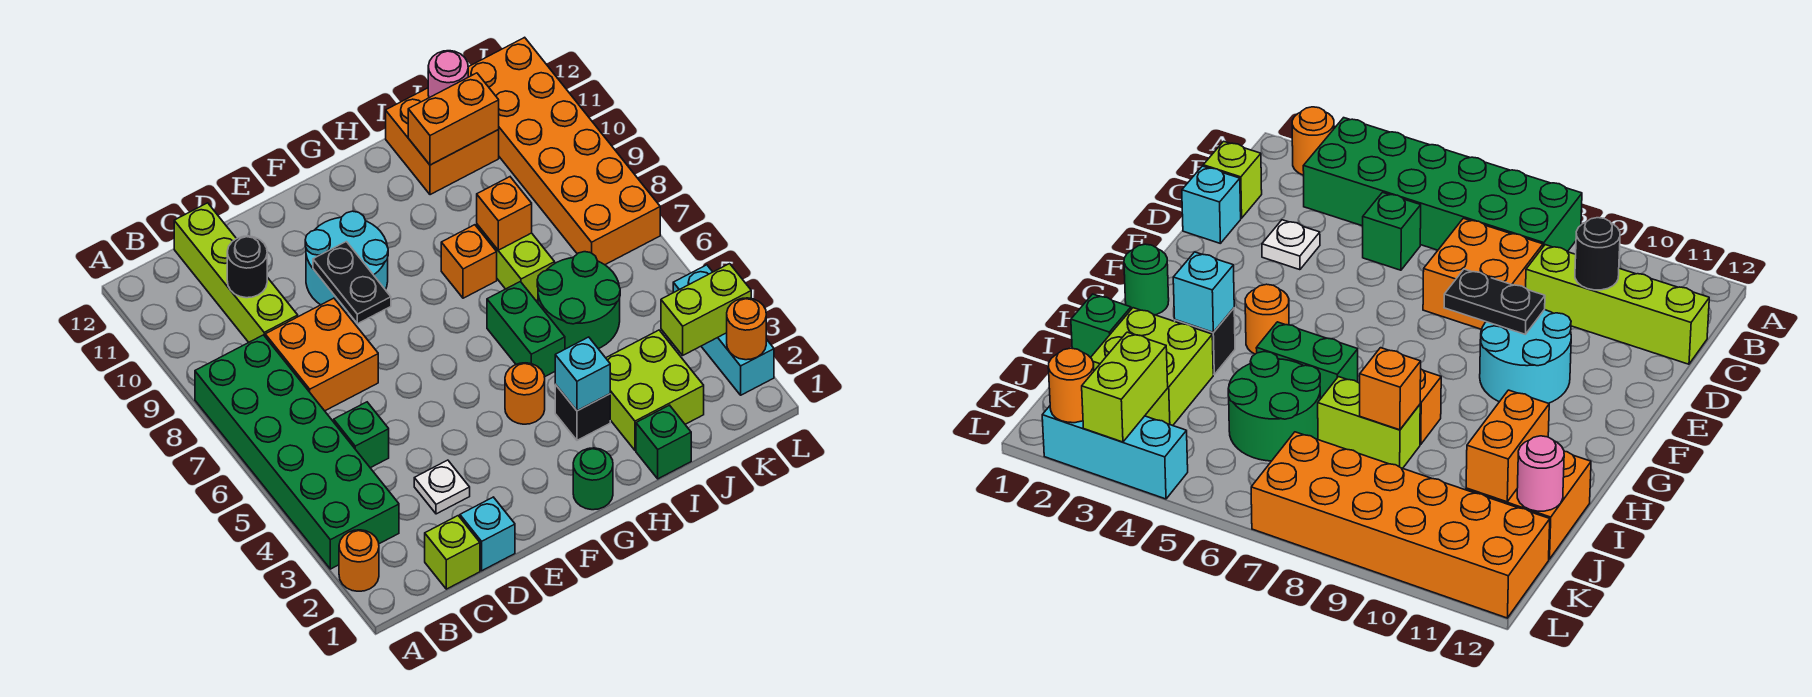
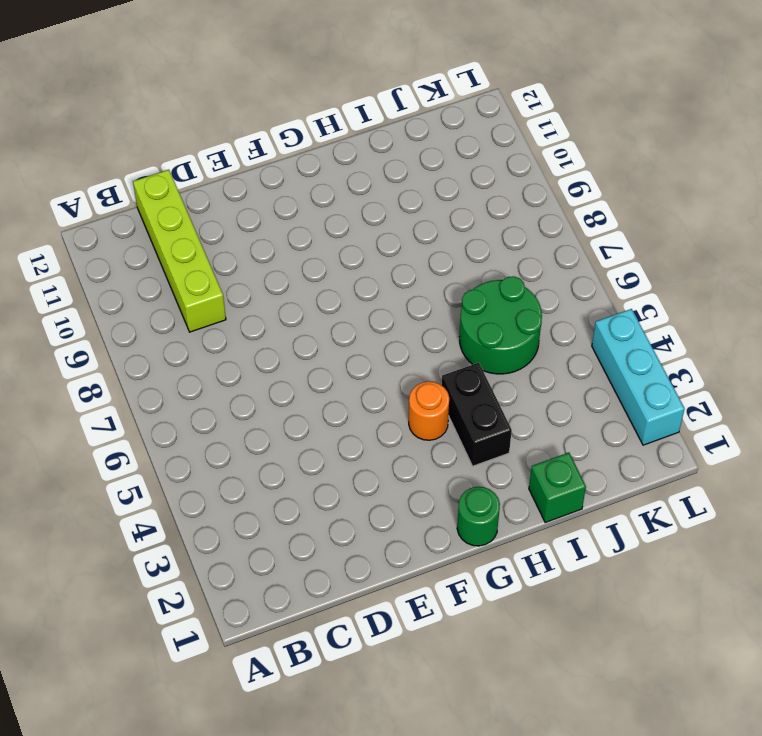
black 1x2 brick [442,363,512,466] -> black 1x1 brick [555,385,610,440]
none -> orange 1x1 round brick [339,530,379,591]
none -> green 2x6 brick [195,335,399,569]
none -> lime 1x1 brick [425,516,480,589]

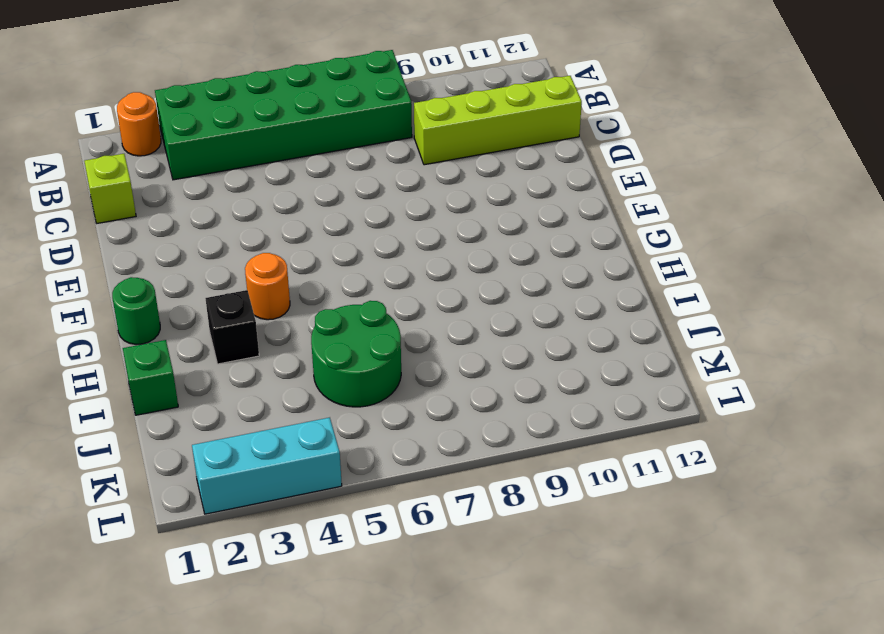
none -> green 1x1 brick [334,402,389,468]
none -> orange 2x2 brick [265,298,378,411]
none -> cyan 1x1 brick [460,497,515,571]

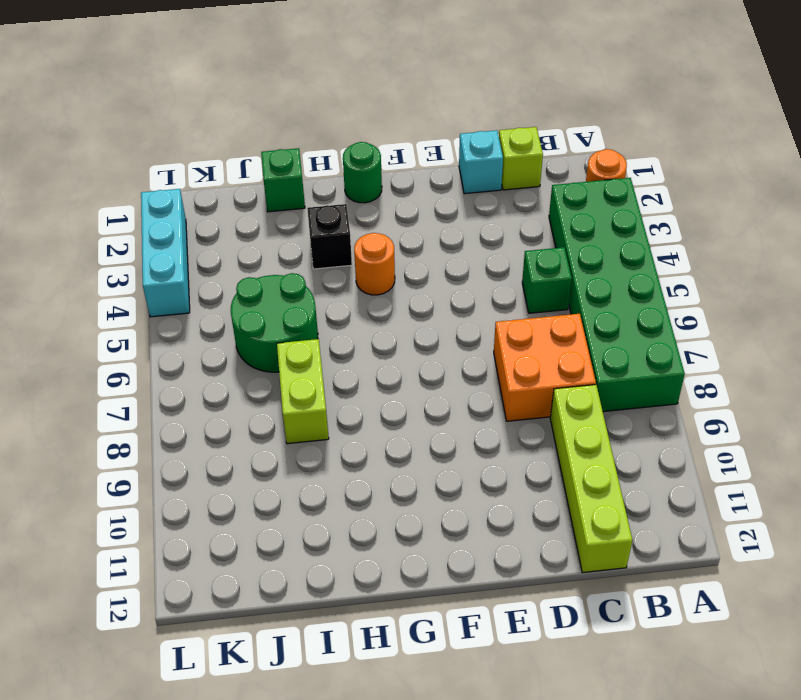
none -> white 1x1 plate [414,460,470,514]
none -> cyan 2x2 round brick [305,211,388,313]
none -> green 1x2 brick [487,282,565,377]

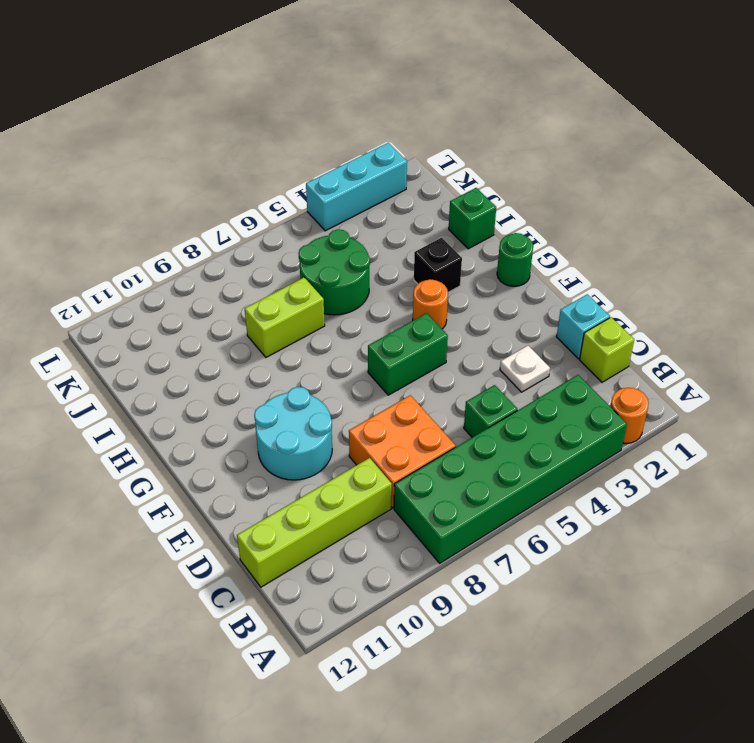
green 1x2 brick [368,313,448,395] -> green 1x2 brick moved to [487,282,565,377]
none -> orange 1x1 brick [441,225,497,298]
none -> lime 2x2 brick [606,330,704,450]
none -> orange 2x2 brick [386,88,499,195]

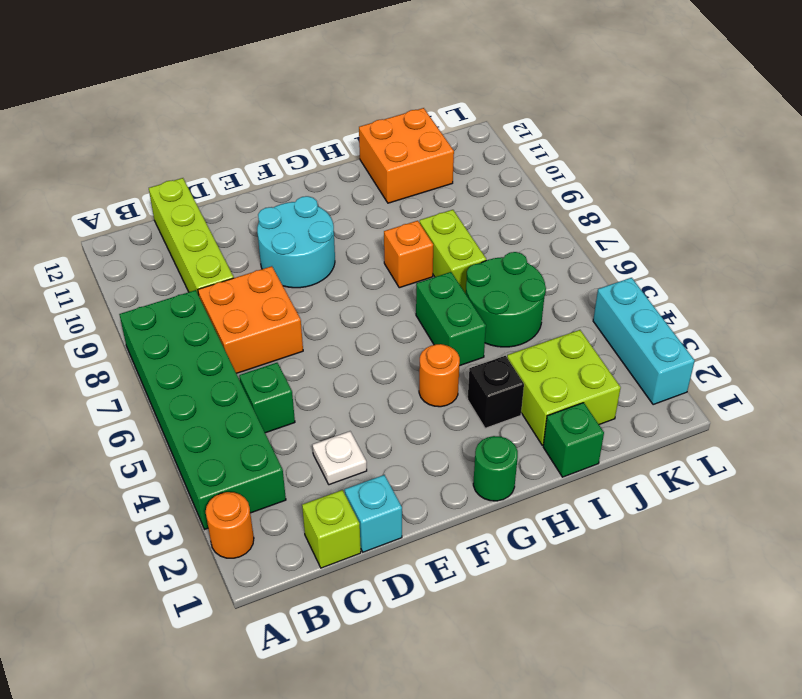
none -> orange 2x6 brick [468,37,660,265]
none -> black 1x1 round brick [227,236,267,298]
none -> black 1x2 plate [313,242,391,324]

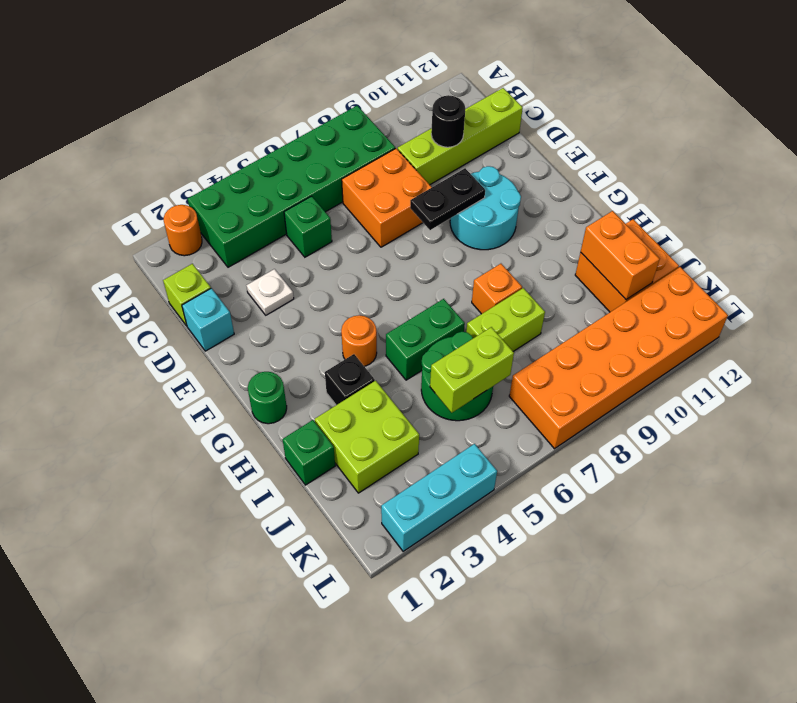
lime 1x2 brick [430,327,514,413] -> lime 1x2 brick turned to [661,264,751,355]
none -> cyan 1x1 brick [555,337,610,411]
none -> orange 1x1 brick [477,177,532,250]
none -> pink 1x1 round brick [428,51,468,98]

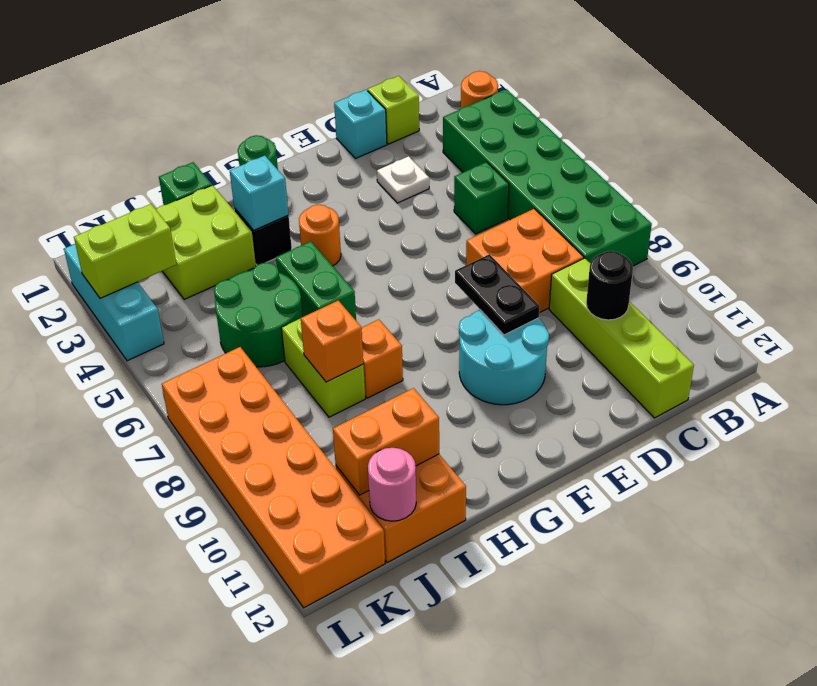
none -> orange 1x1 round brick [727,298,766,360]

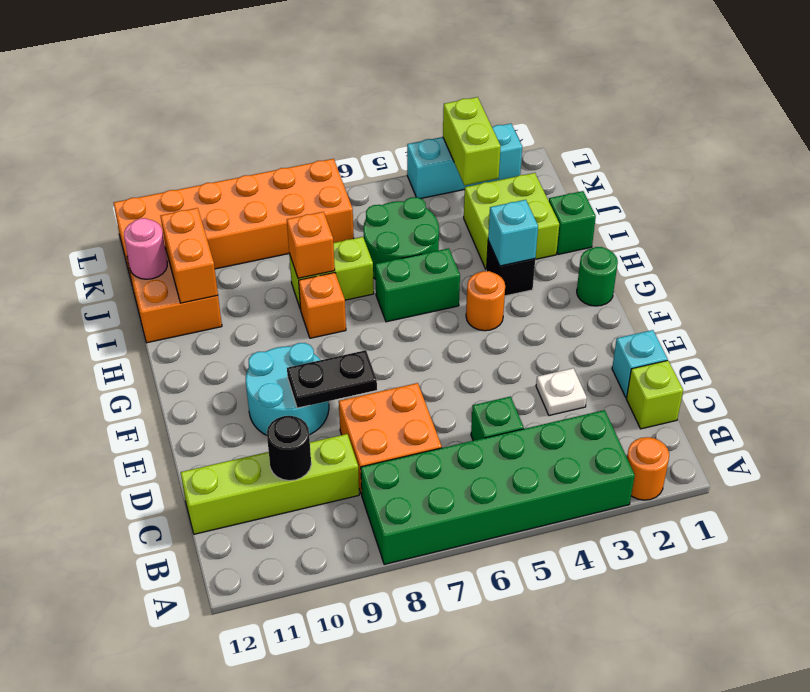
none -> orange 1x1 round brick [727,298,766,360]

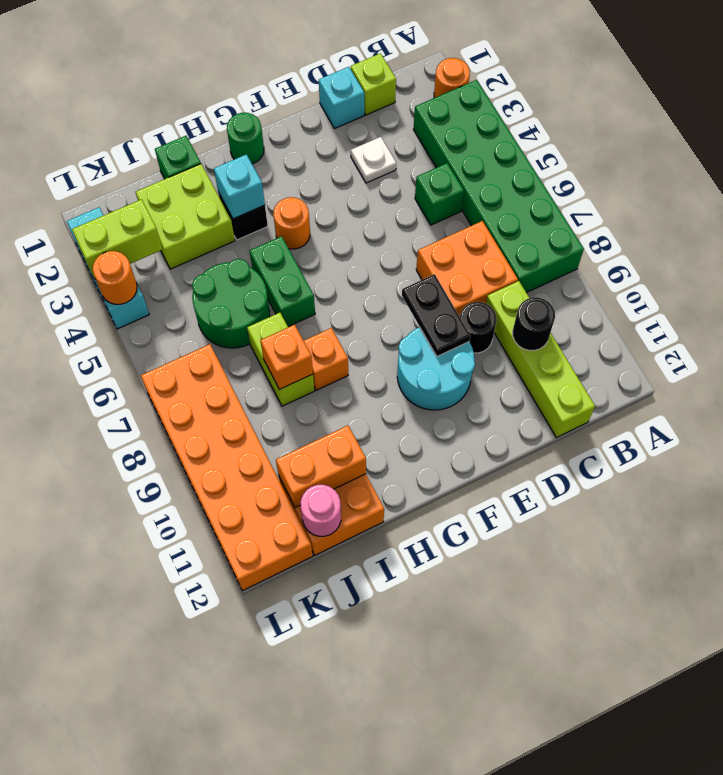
black 1x1 round brick [460,302,497,353] -> none
orange 1x1 round brick [93,251,137,304] -> orange 1x1 round brick moved to [727,298,766,360]

